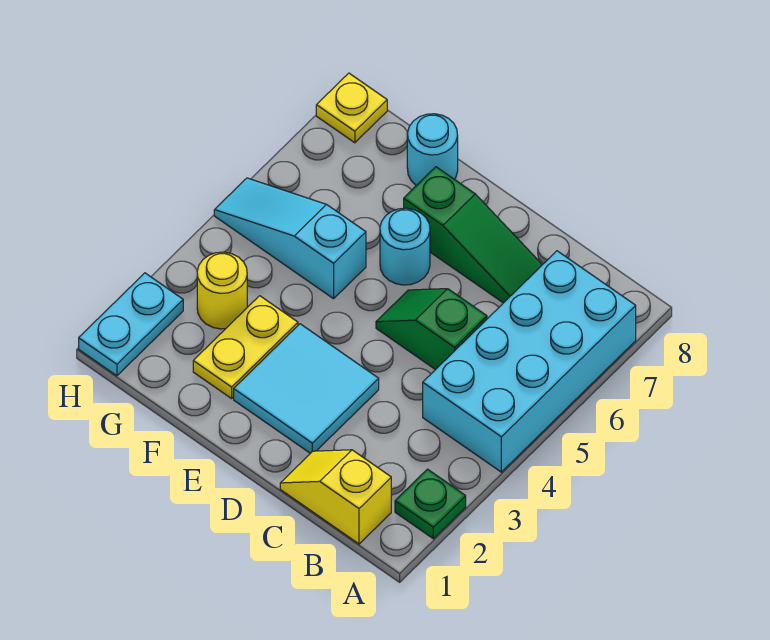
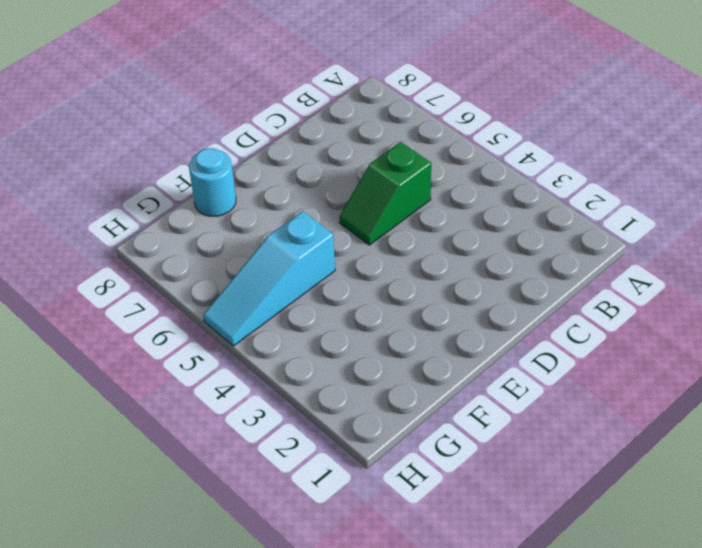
none -> green 1x1 plate [395,469,466,539]
none -> cyan 2x4 brick [423,251,636,472]
none -> yellow 1x2 slope [280,450,391,544]

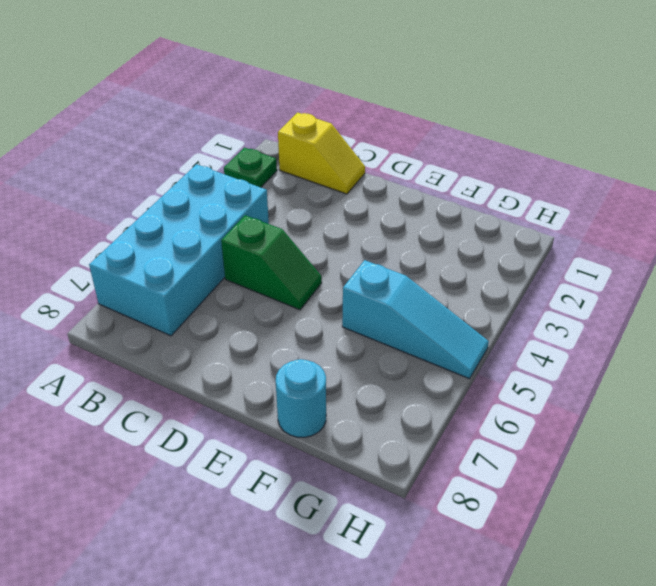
none -> green 1x3 slope [404,167,542,303]
none -> cyan 2x2 tile [234,324,379,453]
none -> cyan 1x1 round brick [380,208,430,285]

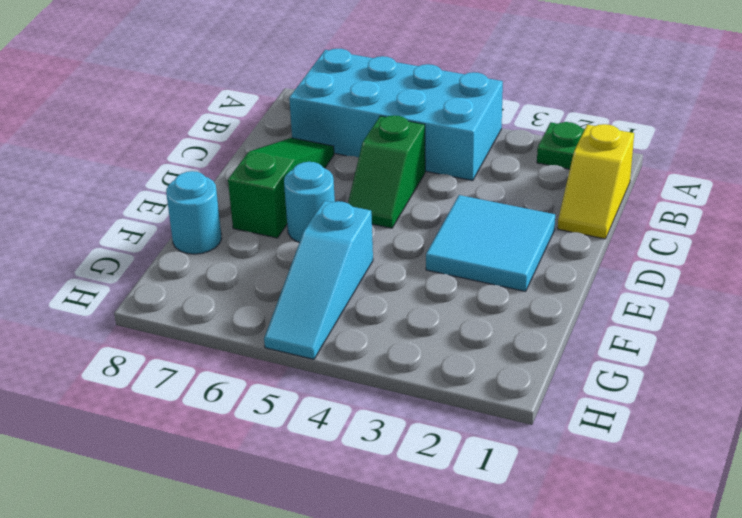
none -> yellow 1x2 plate [193,296,298,398]
none -> yellow 1x1 round brick [197,252,247,329]
none -> cyan 1x2 plate [79,273,183,376]

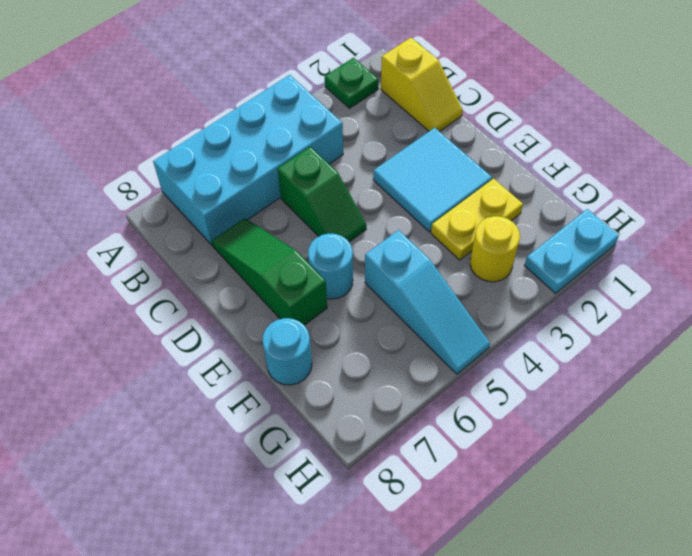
none -> yellow 1x1 plate [316,73,387,143]

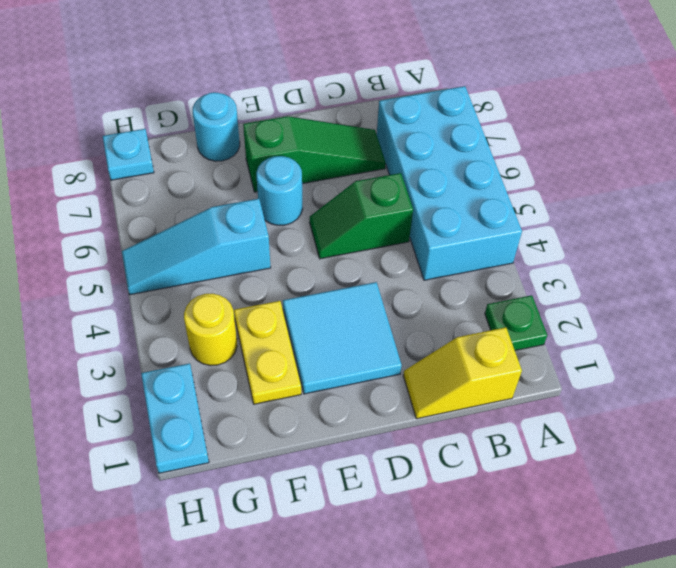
cyan 1x1 plate [103,129,154,180] -> yellow 1x1 plate [316,73,387,143]

